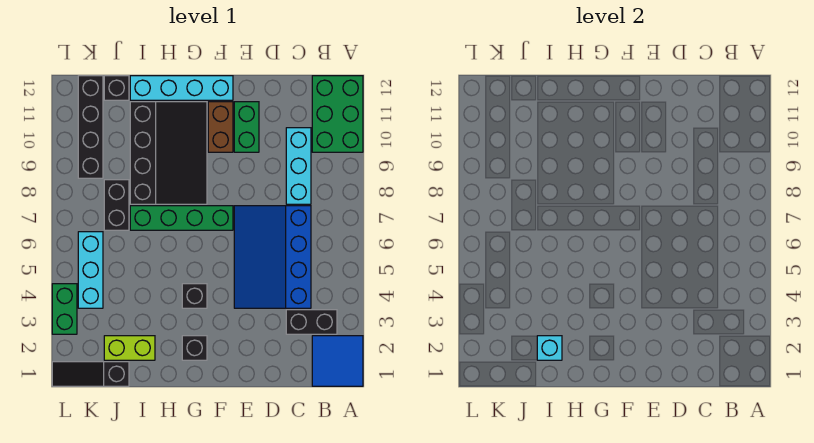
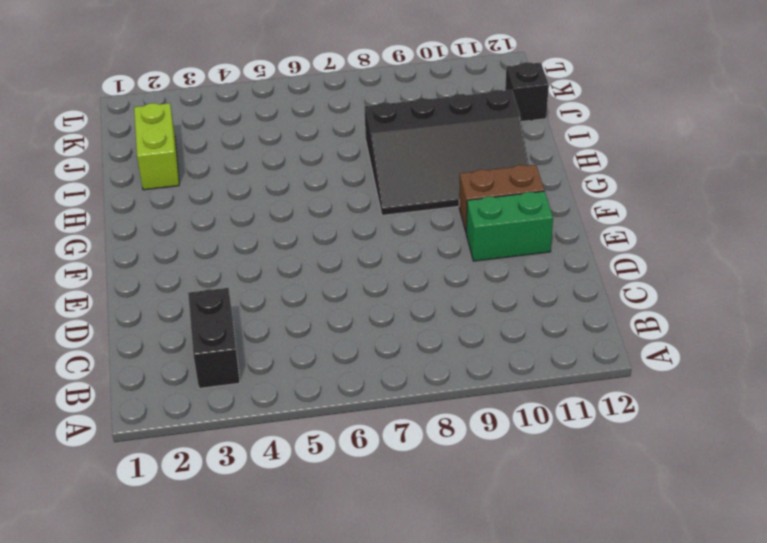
none -> blue 2x2 tile [312,336,363,386]
none -> green 2x3 brick [312,76,363,152]
none -> blue 3x4 slope [234,206,311,308]

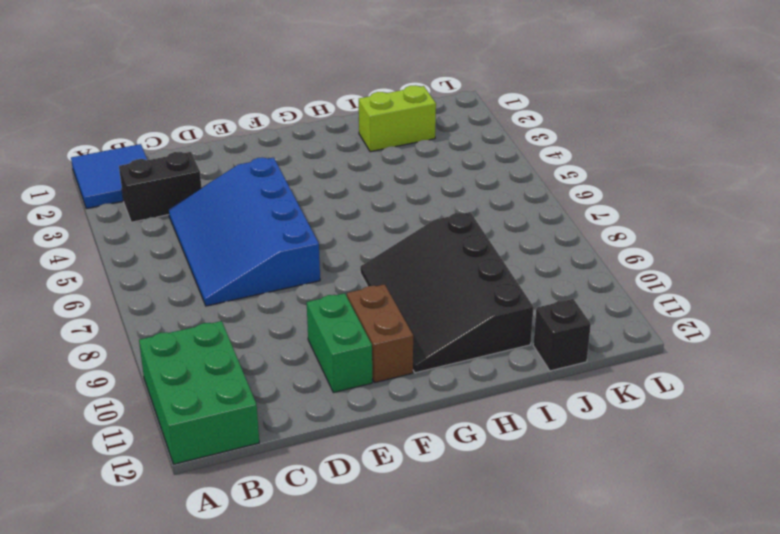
blue 3x4 slope [168,158,320,306] -> blue 3x4 slope turned to [234,206,311,308]
none -> cyan 1x3 brick [286,128,311,204]
none -> green 1x4 brick [130,206,233,230]
none -> cyan 1x4 brick [130,76,233,100]

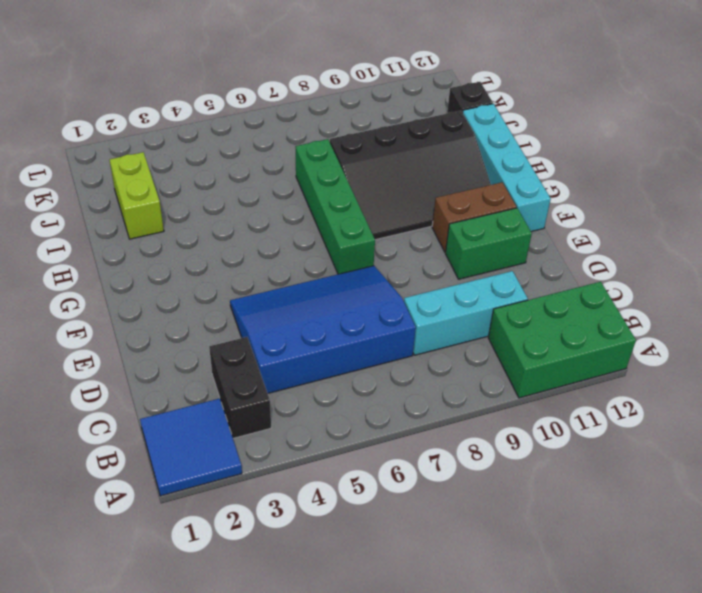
none -> black 1x1 brick [182,336,207,360]
none -> black 1x1 brick [182,284,207,308]
none -> black 1x3 slope [52,362,129,386]

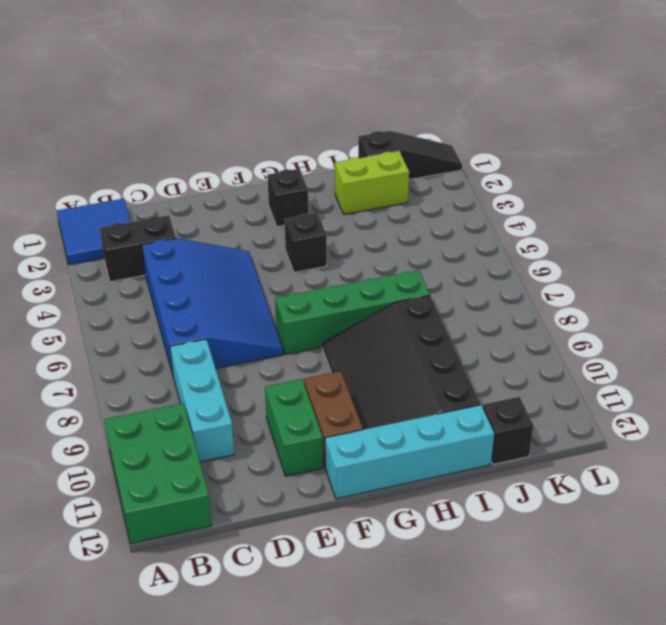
none -> black 1x2 brick [104,180,129,230]
none -> cyan 1x3 brick [78,232,103,308]
none -> black 1x4 brick [78,76,103,178]

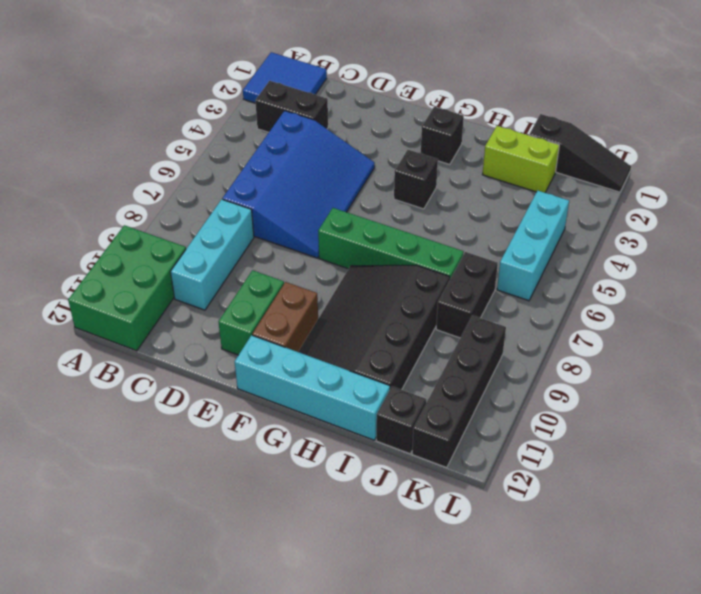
none -> green 1x2 brick [52,284,77,334]
none -> cyan 1x1 brick [537,336,562,360]

